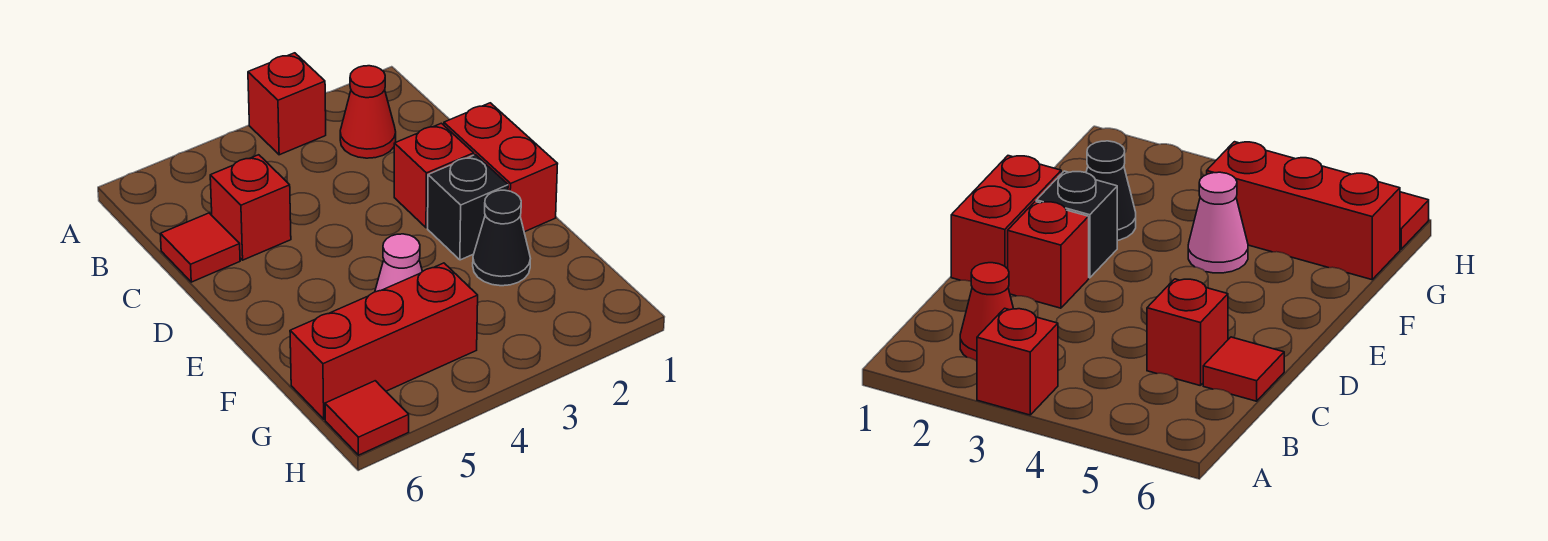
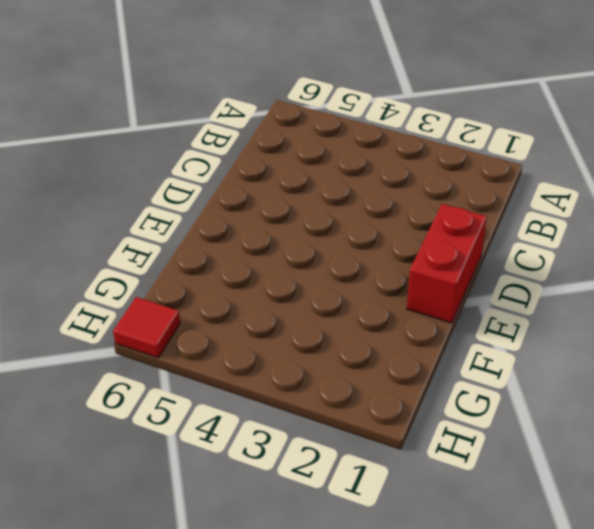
none -> red 1x1 brick [248,53,326,155]
none -> red 1x1 cone [340,66,396,158]

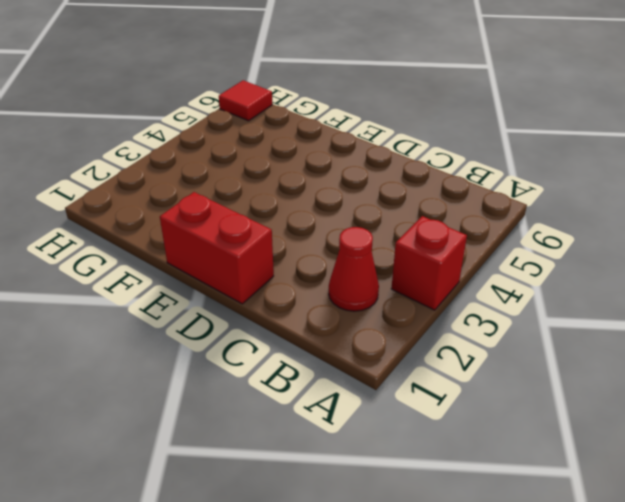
none -> red 1x1 brick [210,155,291,260]
none -> red 1x1 tile [160,213,240,282]

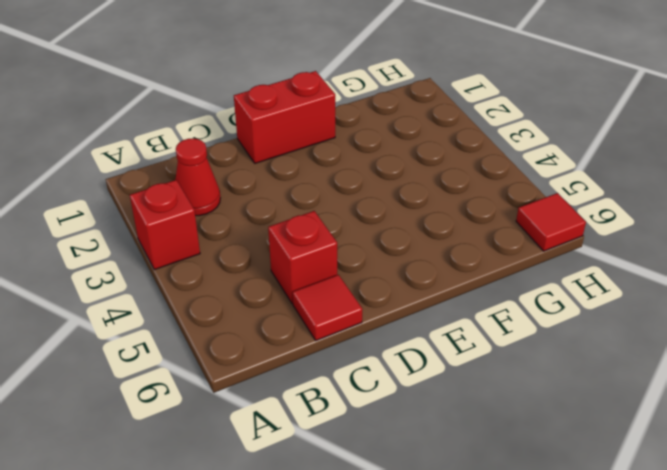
none -> red 1x1 brick [394,123,474,228]
none -> black 1x1 brick [428,155,508,260]

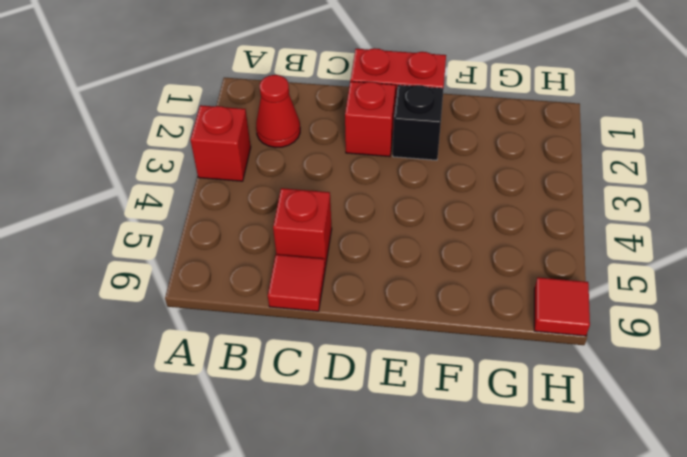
none -> black 1x1 cone [473,190,531,286]
none -> pink 1x1 cone [375,234,423,292]

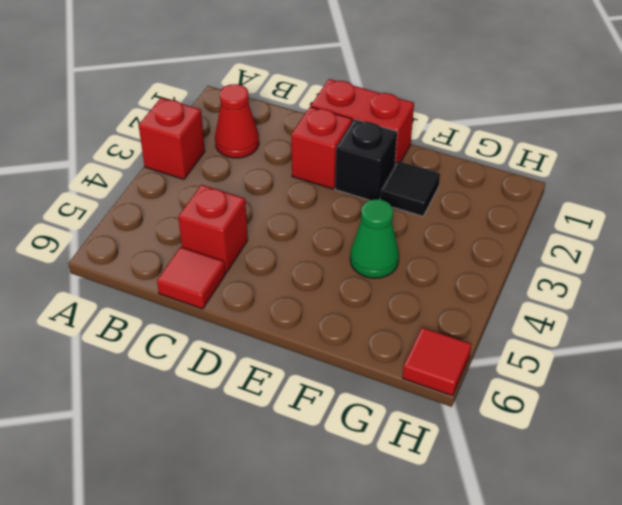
black 1x1 tile [380,161,440,216] -> black 1x1 cone [473,190,531,286]
green 1x1 cone [350,199,399,278] -> pink 1x1 cone [375,234,423,292]
none -> red 1x3 brick [290,263,478,419]

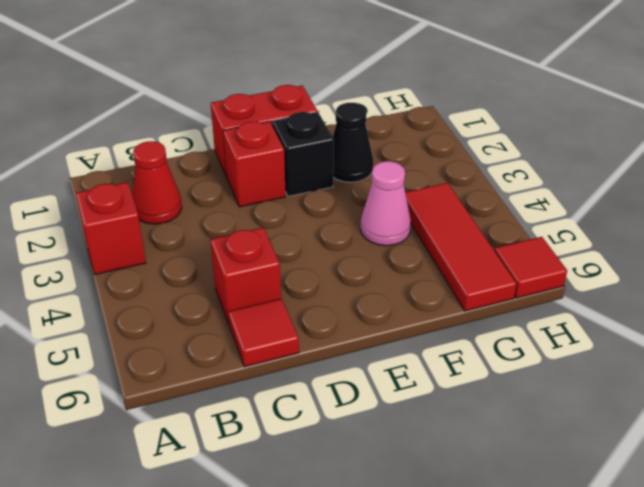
red 1x3 tile [405,183,516,311] -> red 1x3 brick [290,263,478,419]

